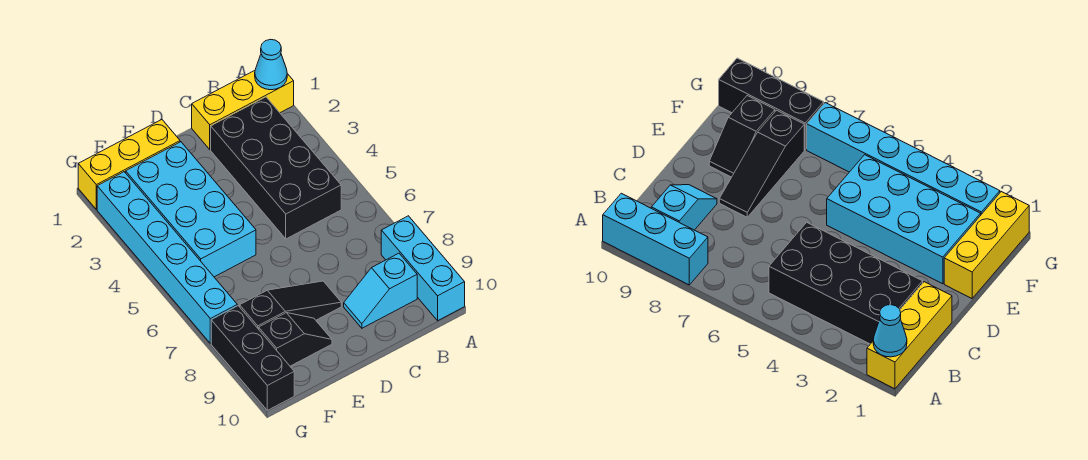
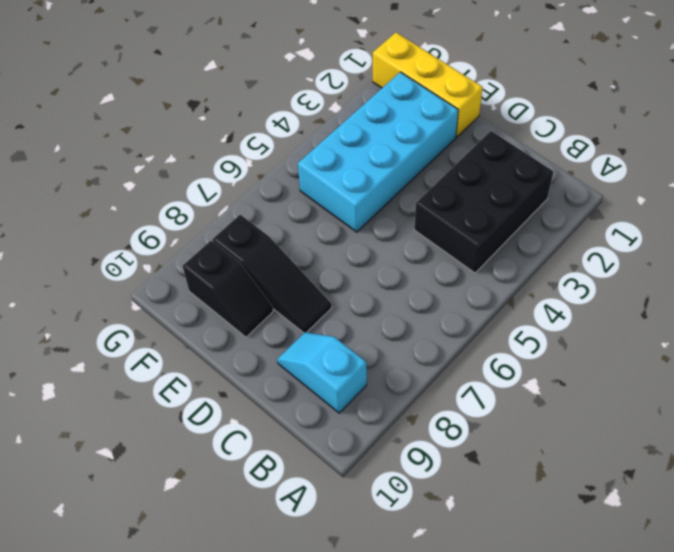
black 2x3 brick [414,131,553,273] -> black 2x4 brick [211,97,341,239]
none -> yellow 1x3 brick [192,71,294,150]
none -> cyan 1x3 brick [381,216,465,321]

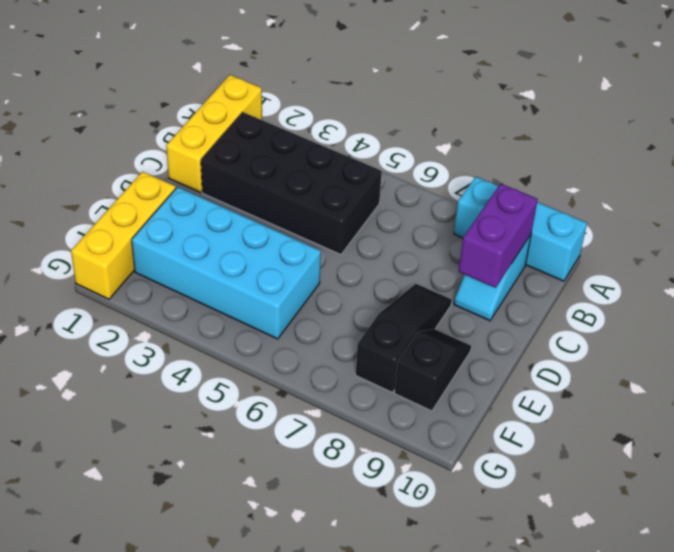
purple 1x2 brick [458,184,538,288] -> none
none -> cyan 1x6 brick [97,172,237,343]
none -> black 1x3 brick [211,306,294,410]

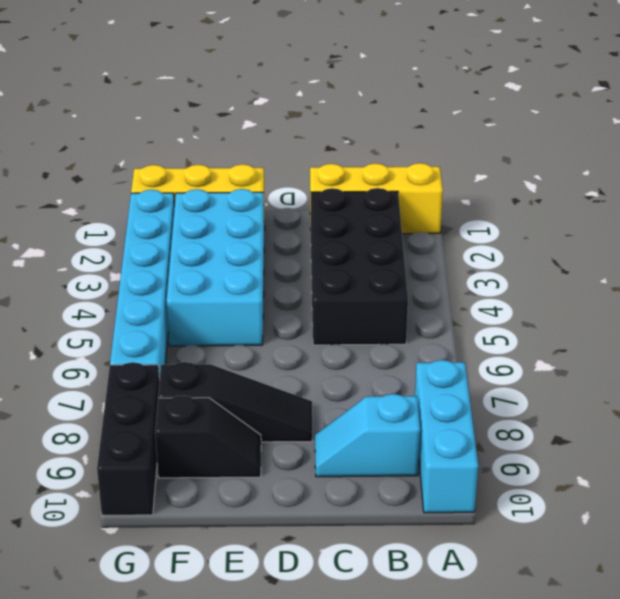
none -> cyan 1x1 cone [255,39,287,90]

